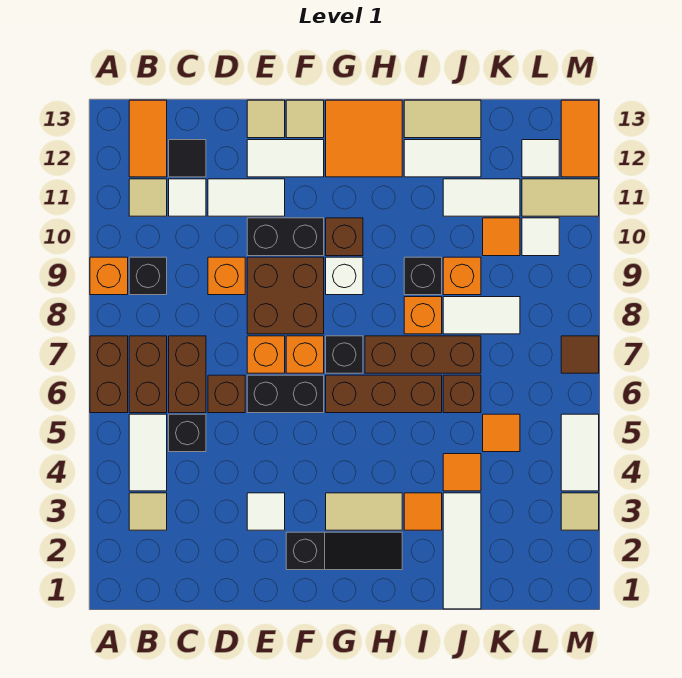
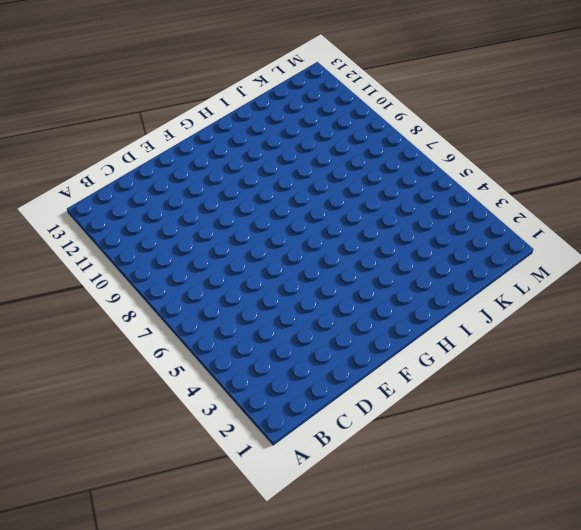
none -> brown 1x2 brick [90,336,128,413]
none -> orange 1x1 brick [90,257,128,295]
none -> tan 1x1 tile [129,493,167,530]
none -> white 1x2 tile [129,414,167,491]

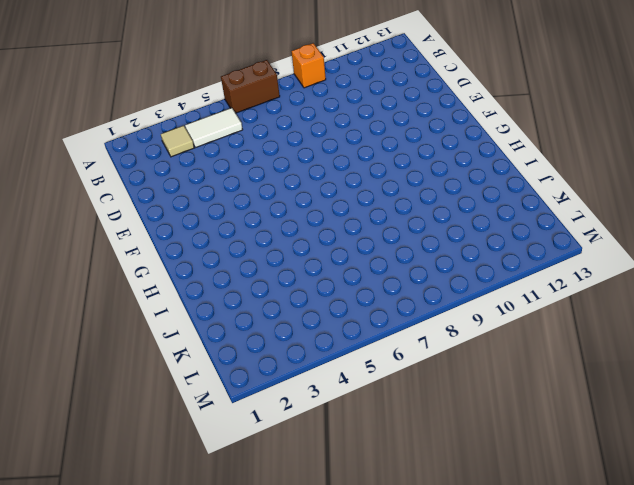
none -> brown 1x2 brick [129,336,167,413]
none -> black 1x1 brick [129,257,167,295]
none -> tan 1x1 tile [129,179,167,216]
none -> orange 1x2 tile [129,100,167,177]

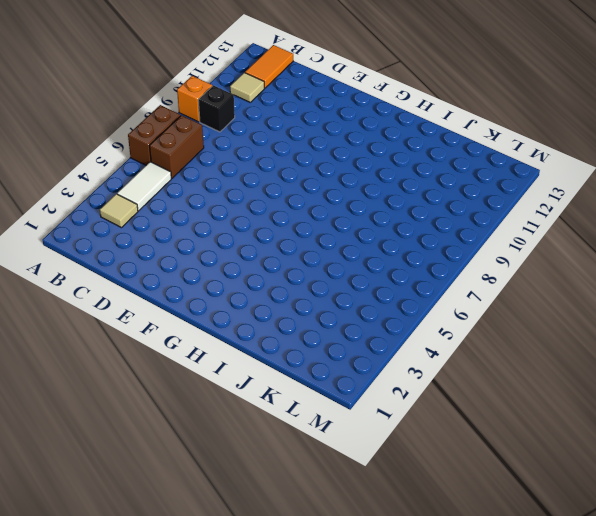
none -> black 1x1 brick [169,414,206,452]
none -> brown 1x2 brick [169,336,206,413]
none -> white 1x1 tile [169,179,206,216]
none -> black 1x1 tile [169,140,206,177]

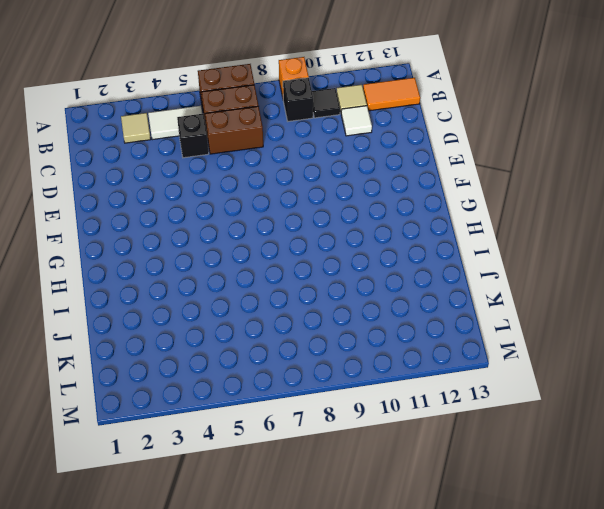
black 1x1 tile [312,88,340,118] -> black 1x1 tile moved to [169,140,206,177]
none -> brown 1x1 brick [208,375,245,413]
none -> orange 1x1 brick [208,257,245,295]
none -> white 1x2 tile [208,179,285,216]
none -> white 1x1 tile [247,493,285,530]

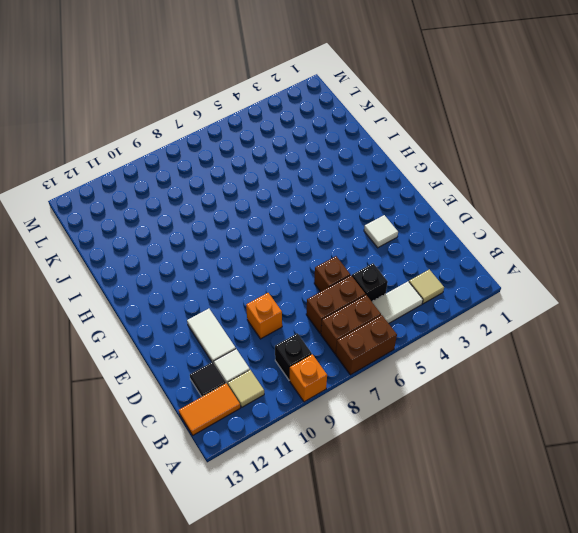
none -> black 1x2 brick [247,375,324,413]
none -> orange 1x1 brick [247,336,285,373]
none -> brown 2x2 brick [247,257,324,334]
none -> black 1x2 brick [247,218,324,256]

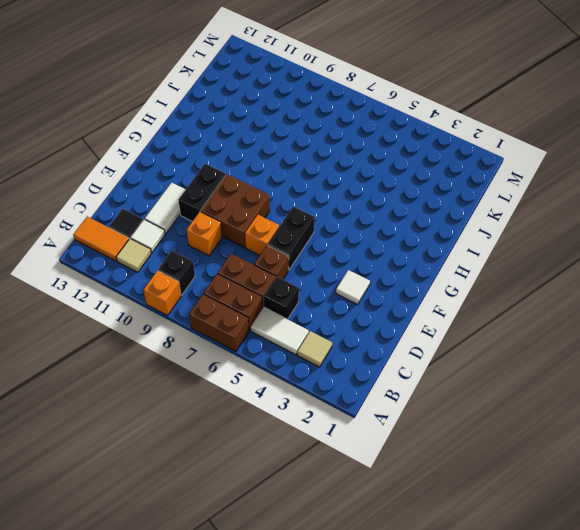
none -> white 1x2 tile [247,140,324,177]
none -> tan 1x1 tile [247,100,285,138]
none -> black 1x3 slope [286,532,402,570]
none -> orange 1x1 brick [286,336,324,373]

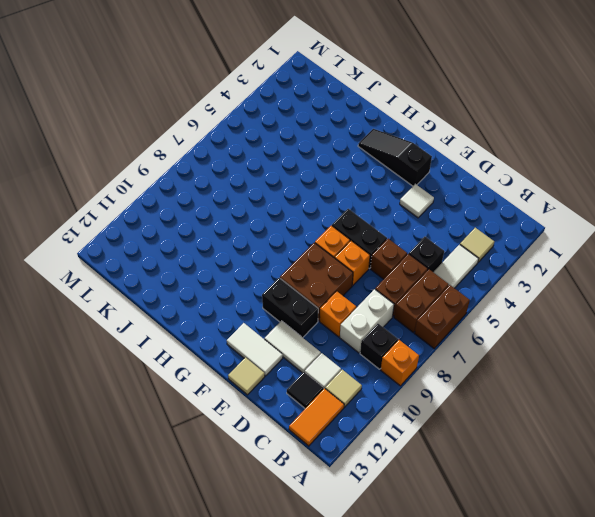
white 1x2 brick [340,289,394,353] -> none
none -> tan 1x1 tile [286,100,324,138]
none -> tan 1x2 tile [326,493,402,530]
none -> brown 1x3 brick [326,375,442,413]
none -> black 1x1 brick [326,336,363,373]

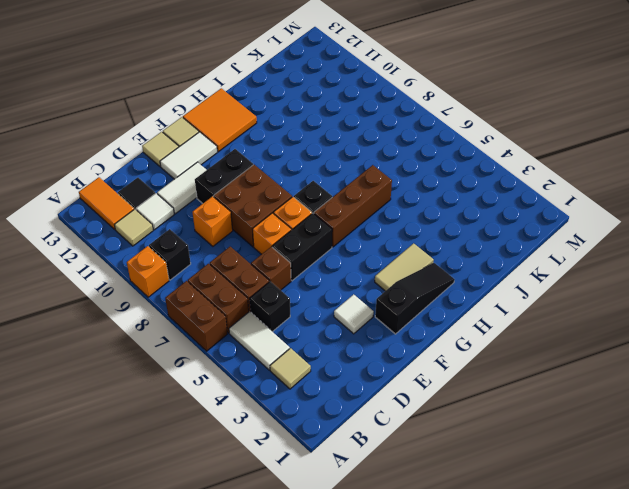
none -> white 1x1 brick [326,257,363,295]
none -> brown 1x1 brick [326,218,363,256]
none -> brown 1x3 brick [365,336,481,373]
none -> orange 1x1 tile [404,493,442,530]

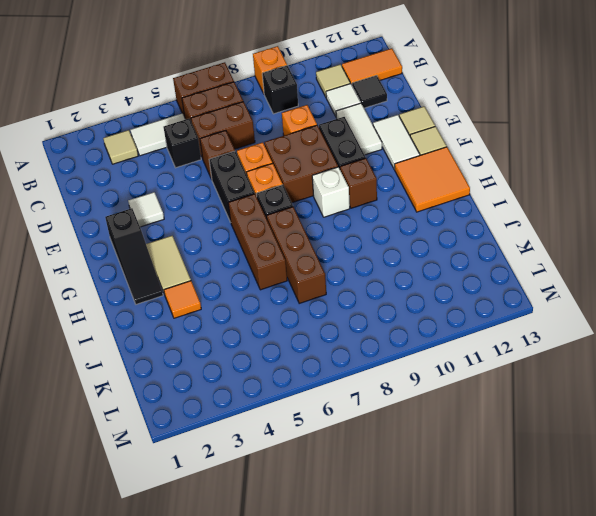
none -> orange 1x1 brick [404,297,442,334]
none -> black 1x1 brick [404,257,442,295]
none -> white 1x2 tile [404,140,481,177]
none -> tan 1x2 tile [404,100,481,138]

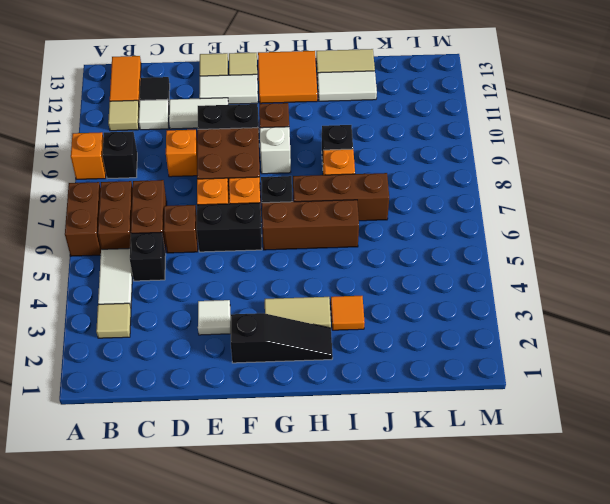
none -> white 1x3 tile [443,493,481,609]
none -> orange 1x1 tile [443,454,481,491]
none -> brown 1x1 brick [443,375,481,413]
none -> white 1x2 tile [443,297,520,334]

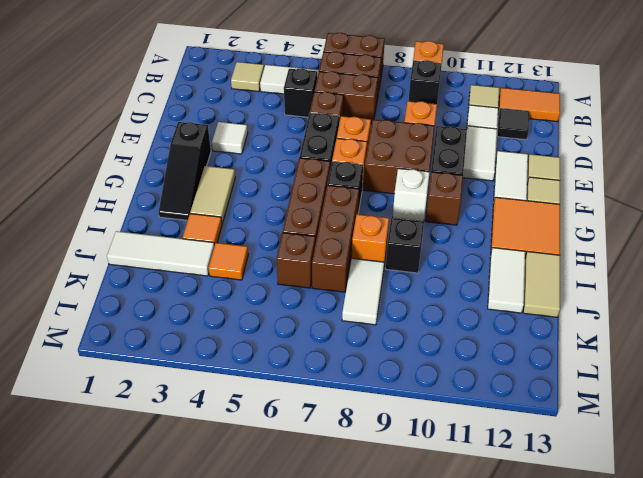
none -> orange 1x1 brick [443,257,481,295]
none -> white 1x2 tile [443,179,520,216]
none -> orange 1x1 tile [483,414,520,452]
none -> orange 1x1 tile [483,218,520,256]

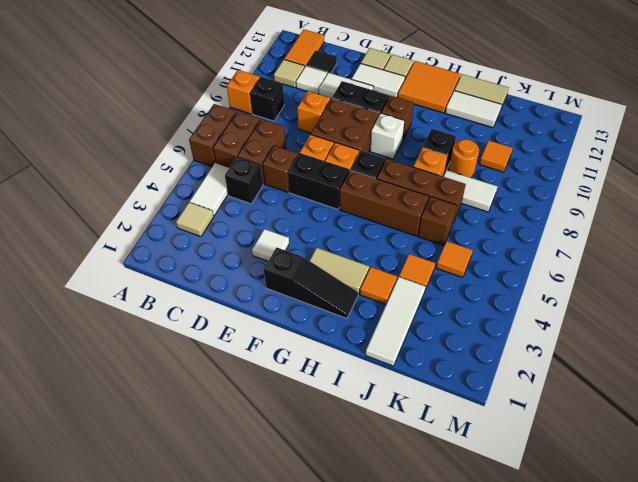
orange 1x1 round brick [449,139,479,178] -> orange 1x1 brick [443,257,481,295]
none -> white 1x2 tile [443,179,520,216]
none -> white 1x1 tile [522,218,559,256]
none -> tan 1x2 tile [522,179,599,216]
none -> white 1x1 tile [522,140,559,177]

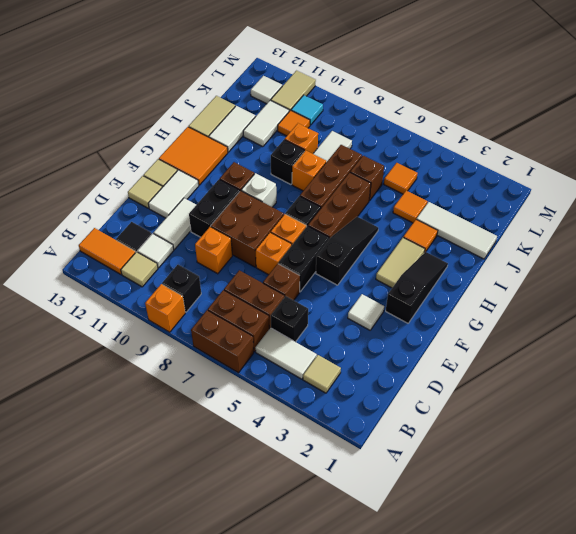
black 1x3 slope [316,217,378,285] -> none
cyan 1x1 tile [291,95,323,125] -> white 1x1 tile [522,218,559,256]
none -> tan 1x1 tile [561,493,599,530]
none -> white 1x2 tile [561,414,599,491]
none -> brown 1x1 tile [561,336,599,373]
none -> orange 1x2 tile [561,100,599,177]

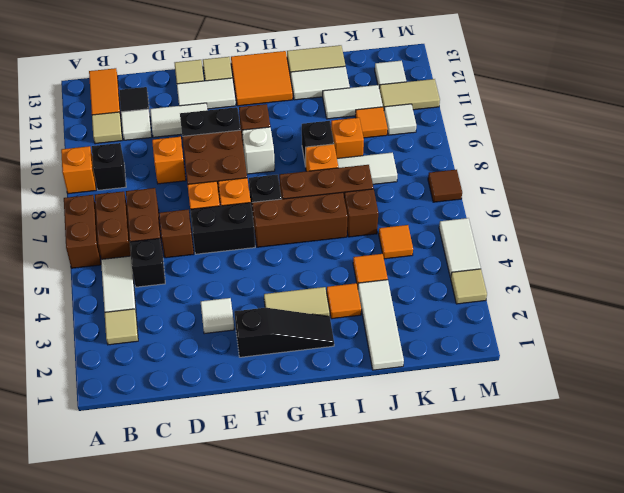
none -> orange 1x2 tile [561,100,599,177]

